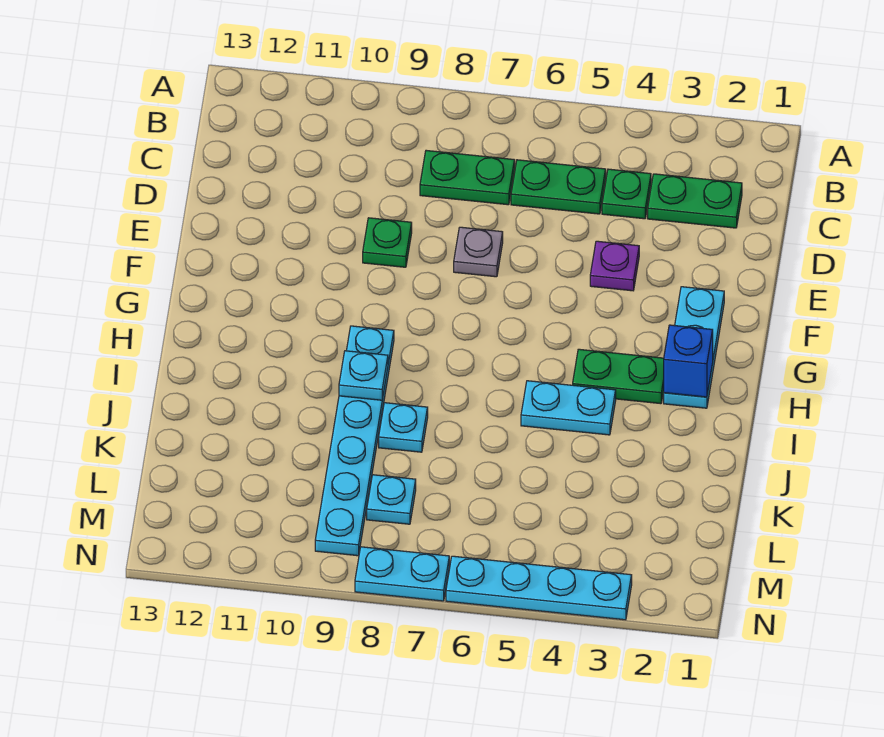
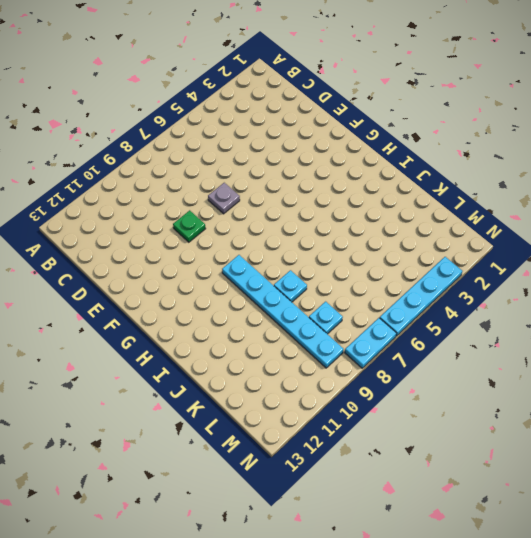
none -> green 1x2 plate [648,174,742,228]
none -> green 1x1 plate [602,169,651,219]
none -> green 1x2 plate [511,160,606,214]

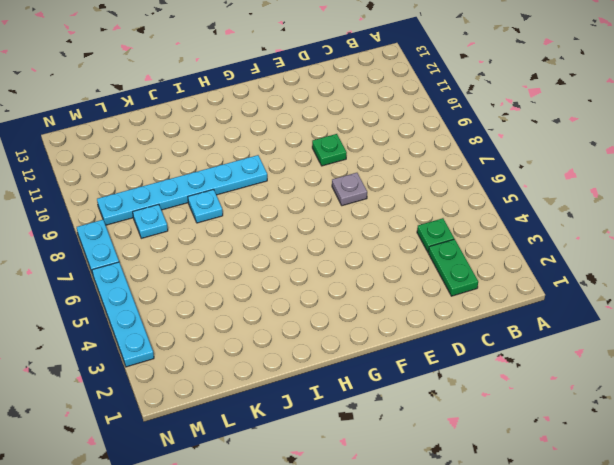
none -> green 1x2 plate [511,160,606,214]
none -> green 1x2 plate [420,150,515,205]
none -> purple 1x1 plate [590,241,639,291]

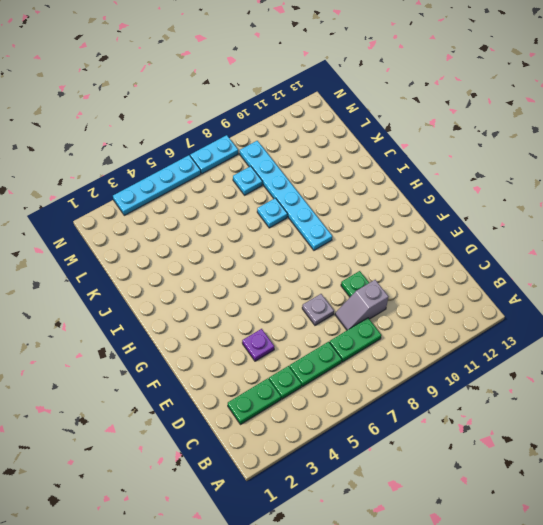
grey 1x2 slope [335,280,388,330] -> none
none -> cyan 1x3 plate [664,287,724,408]
none -> green 1x2 plate [573,349,664,404]
none -> cyan 1x2 plate [521,381,616,435]

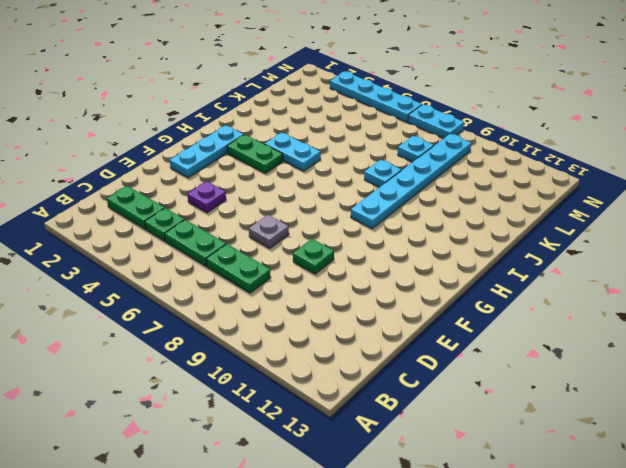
none -> blue 1x1 brick [664,325,713,397]
none -> cyan 1x1 plate [339,351,388,400]

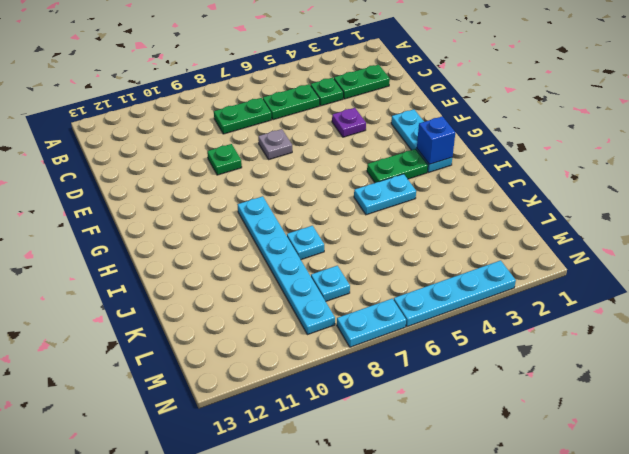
none -> cyan 1x1 plate [339,351,388,400]

